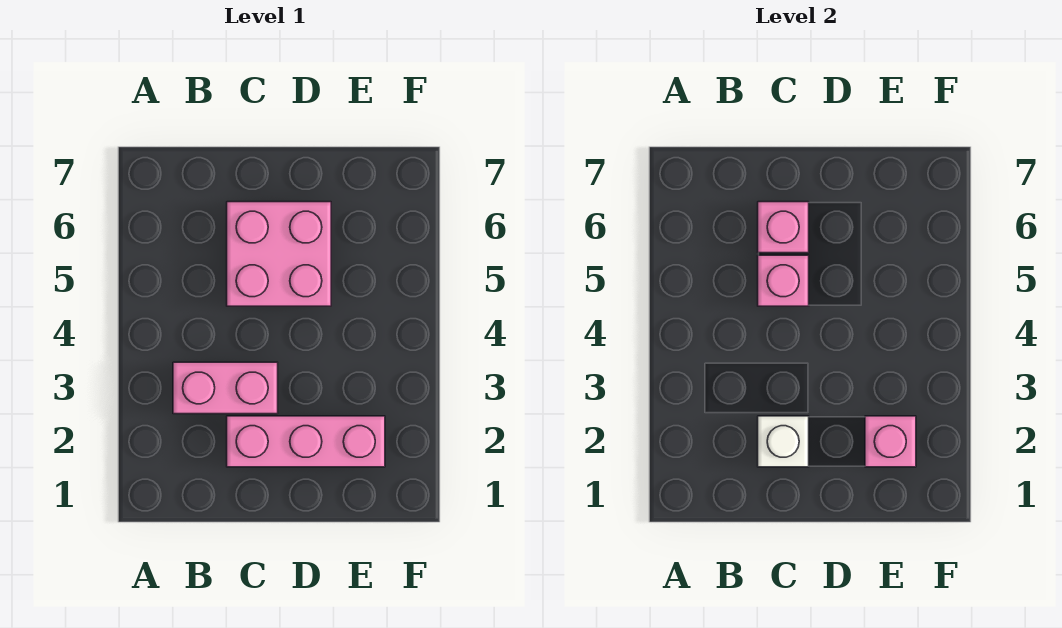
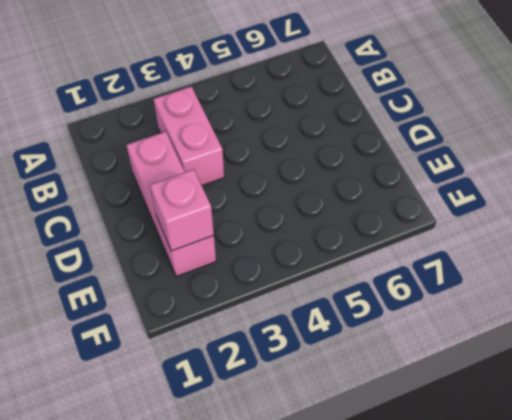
none -> pink 2x2 brick [227,202,331,306]
none -> white 1x1 brick [758,416,809,467]

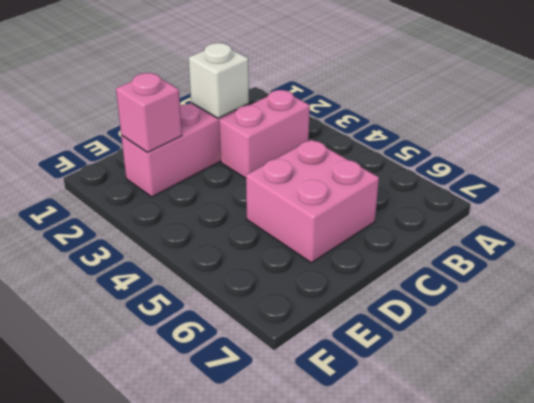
none -> pink 1x1 brick [758,255,809,306]
none -> pink 1x1 brick [758,202,809,253]

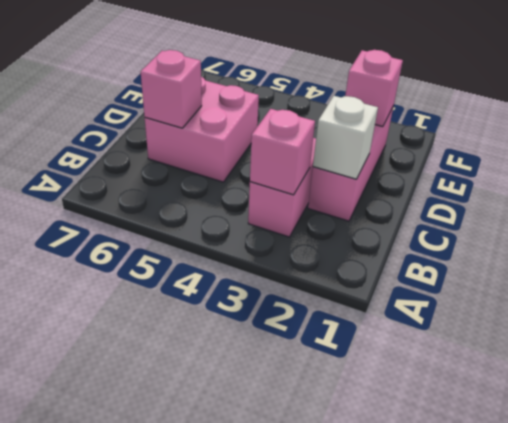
pink 1x1 brick [250,109,315,195] -> pink 1x1 brick moved to [758,255,809,306]

